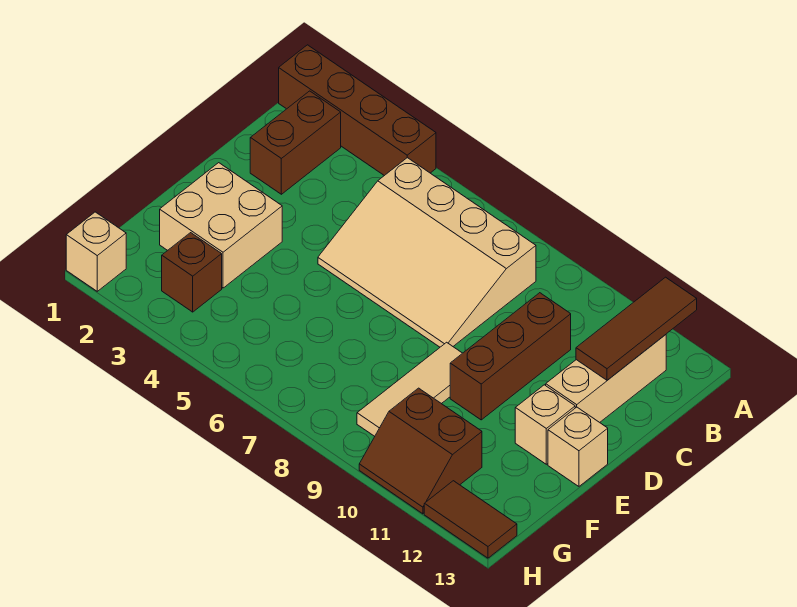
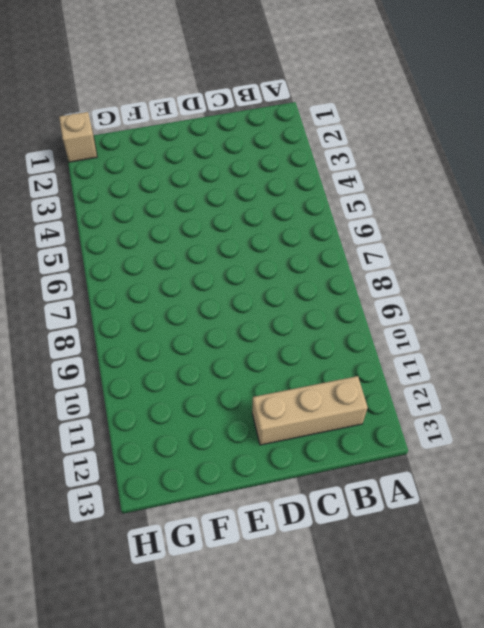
none -> brown 1x4 brick [279,45,436,176]
none -> brown 1x2 brick [250,91,341,194]
none -> tan 3x4 slope [318,158,536,347]

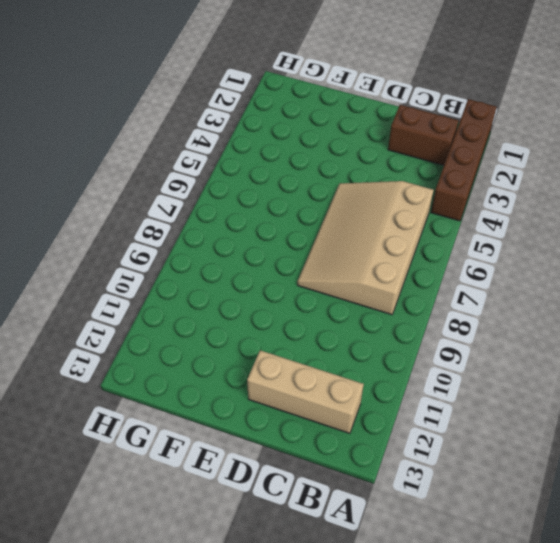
none -> brown 1x3 brick [450,293,571,420]
none -> tan 2x2 brick [160,163,282,288]
none -> tan 1x3 tile [357,342,462,436]

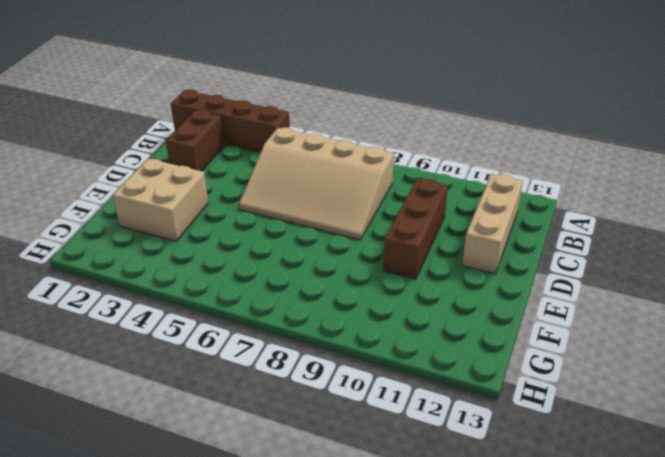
none -> tan 1x3 tile [357,342,462,436]
none -> tan 1x1 brick [515,385,575,464]
none -> tan 1x1 brick [548,407,608,486]

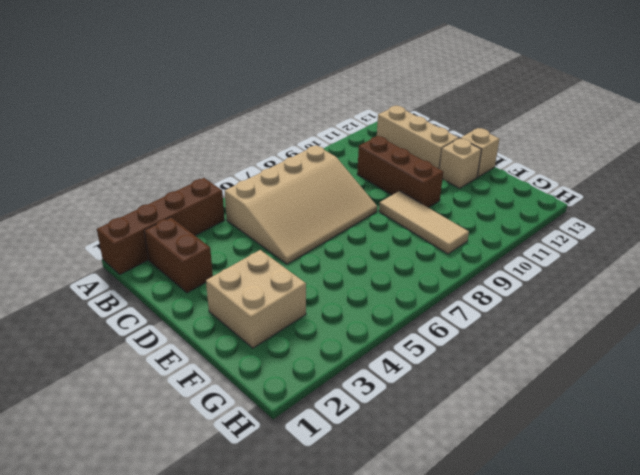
none -> brown 1x1 brick [162,233,222,312]
none -> brown 2x2 slope [359,388,482,514]
none -> tan 1x1 brick [66,212,126,291]

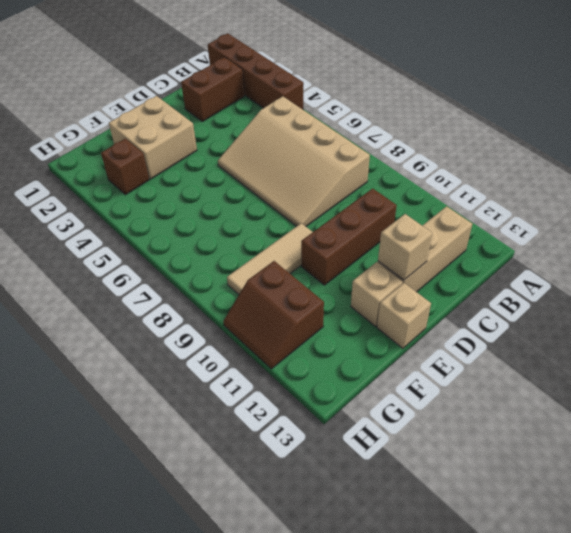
tan 1x1 brick [378,214,432,280] -> tan 1x1 brick moved to [66,212,126,291]
none -> brown 1x2 tile [424,481,517,558]
none -> brown 1x3 tile [576,277,697,380]

